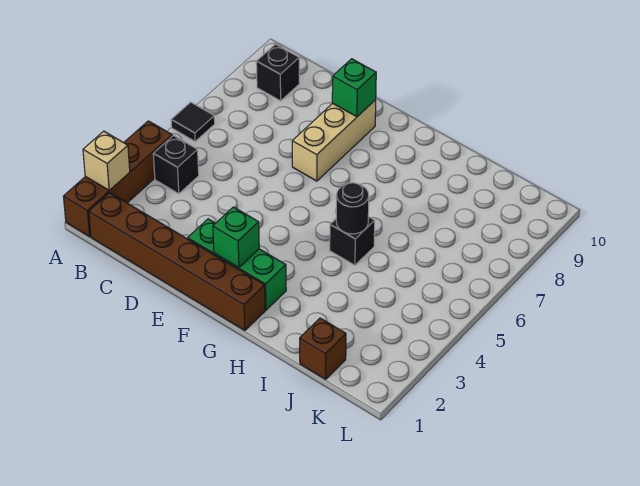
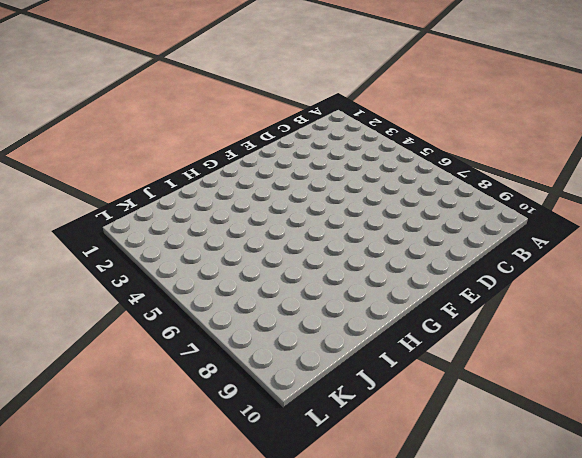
none -> brown 1x4 brick [63,121,172,237]
none -> black 1x1 tile [171,102,215,141]
none -> brown 1x6 brick [89,193,265,331]

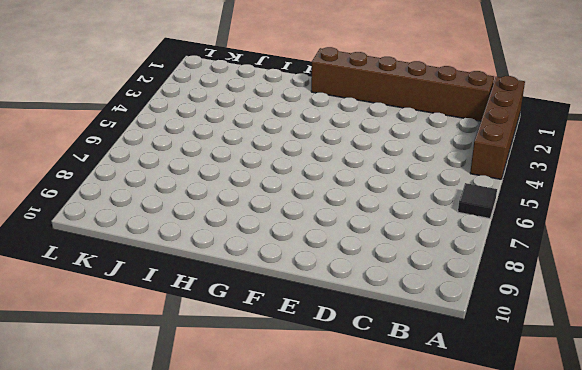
none -> black 1x1 brick [153,136,199,194]
none -> black 1x1 brick [256,44,299,101]
none -> green 1x3 brick [188,219,286,310]

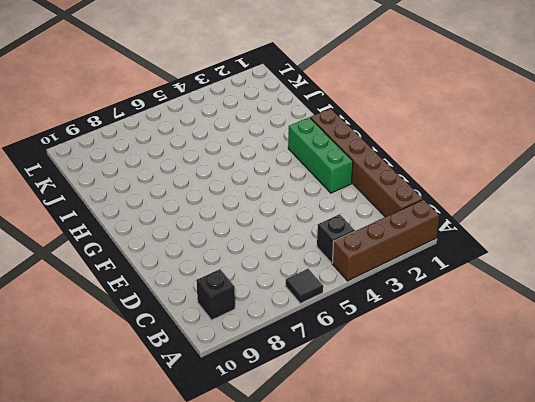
none -> tan 1x3 brick [292,100,376,181]
none -> black 1x1 brick [330,217,375,265]
none -> brown 1x1 brick [300,318,346,379]

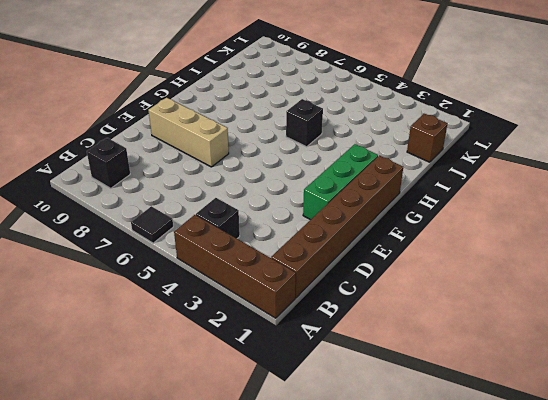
none -> tan 1x1 brick [83,131,130,190]
none -> green 1x1 brick [332,59,376,117]
none -> green 1x1 brick [213,207,259,268]

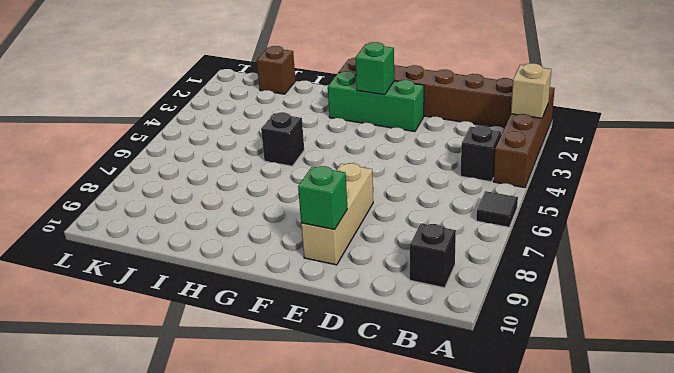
none -> black 1x1 round brick [336,183,369,234]

